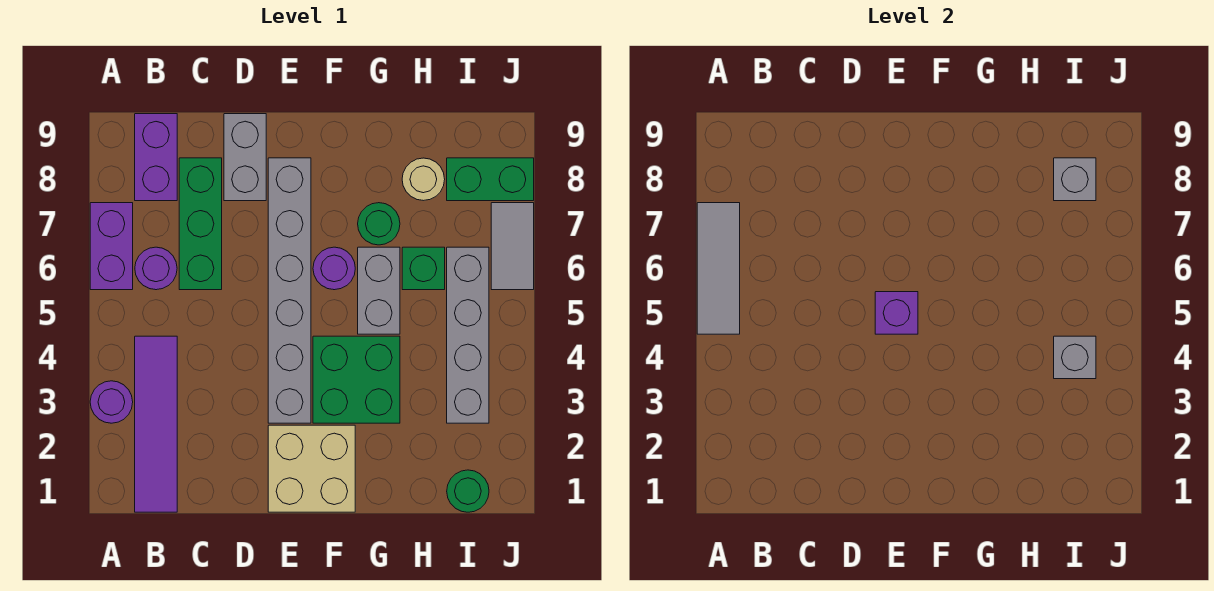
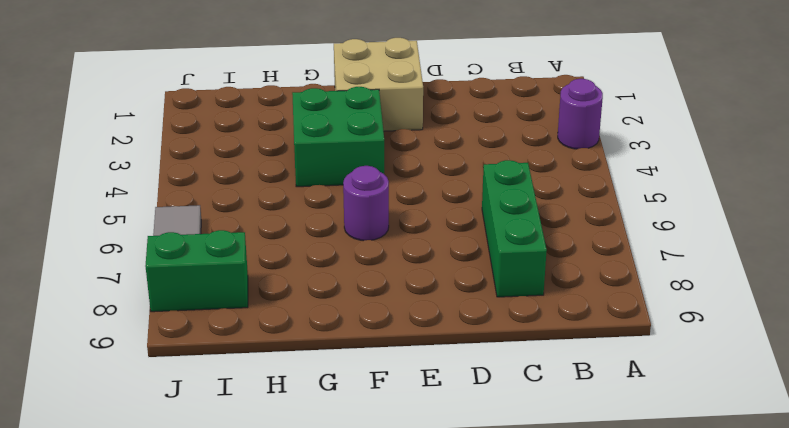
none -> purple 1x2 brick [90,203,133,290]
none -> purple 1x4 tile [135,336,177,512]
none -> purple 1x1 round brick [135,247,177,290]

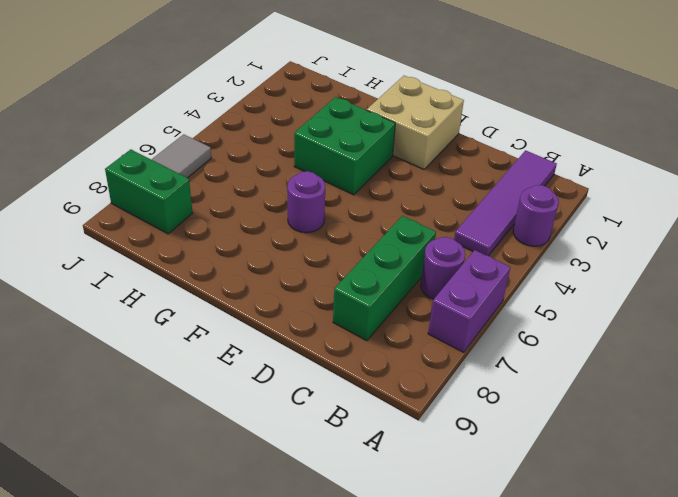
none -> purple 1x2 brick [135,114,177,201]
none -> grey 1x2 brick [224,114,266,201]
none -> grey 1x6 brick [268,158,311,423]

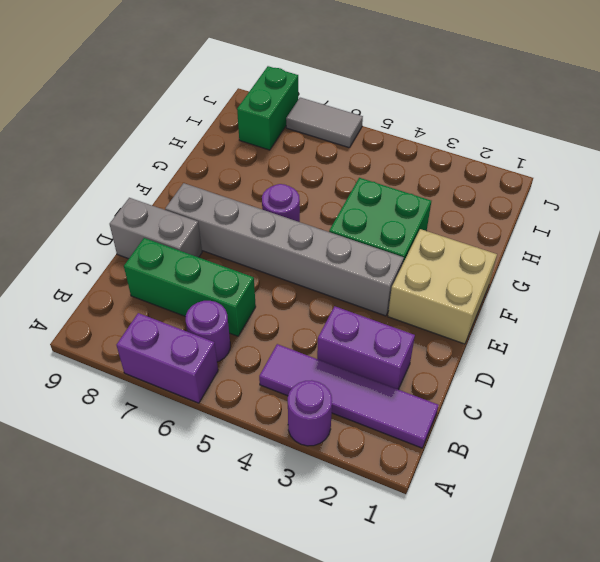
purple 1x2 brick [317,306,415,390] -> purple 1x2 brick moved to [135,114,177,201]
none -> grey 1x2 brick [358,247,400,334]
none -> green 1x1 round brick [358,203,400,245]
none -> green 1x1 brick [402,247,445,290]

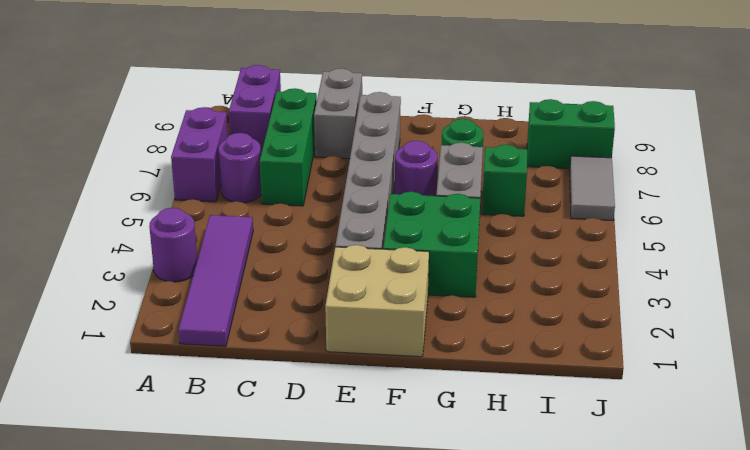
none -> tan 1x1 round brick [402,158,445,201]
none -> green 1x1 round brick [447,470,489,512]
none -> grey 1x4 brick [447,247,489,423]

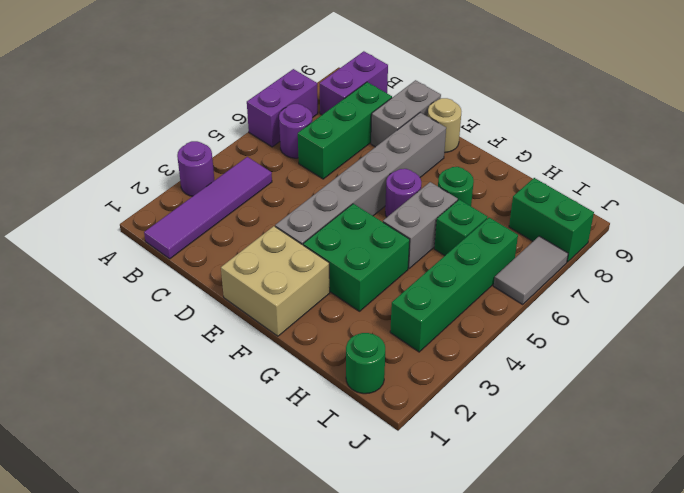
tan 1x1 round brick [428,98,461,153] -> tan 1x1 round brick moved to [402,158,445,201]
green 1x4 brick [390,217,518,352] -> grey 1x4 brick [447,247,489,423]
none -> grey 1x3 tile [697,203,740,334]
none -> purple 1x1 brick [875,292,918,334]
none -> grey 1x1 brick [1054,336,1096,379]

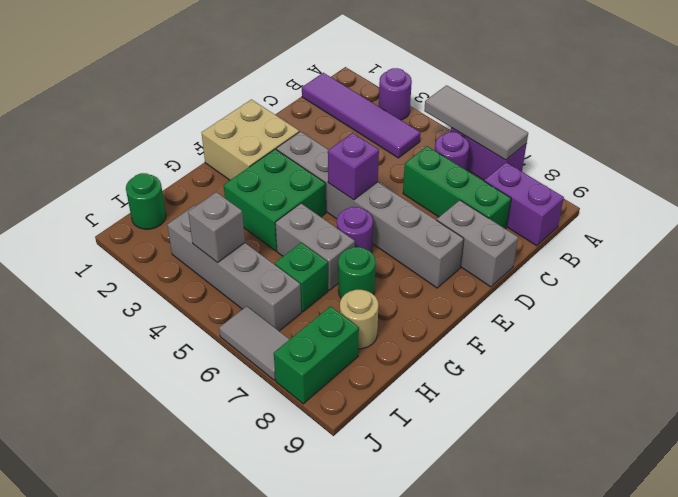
none -> grey 1x1 brick [1054,158,1096,201]

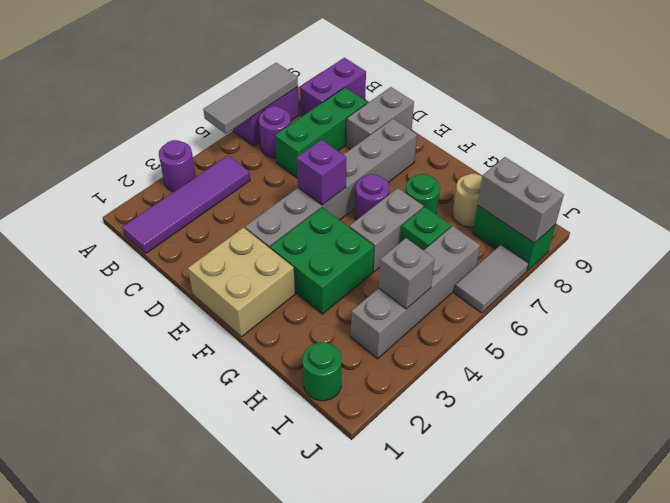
grey 1x2 brick [477,157,564,243] -> grey 1x1 brick [1054,158,1096,201]

